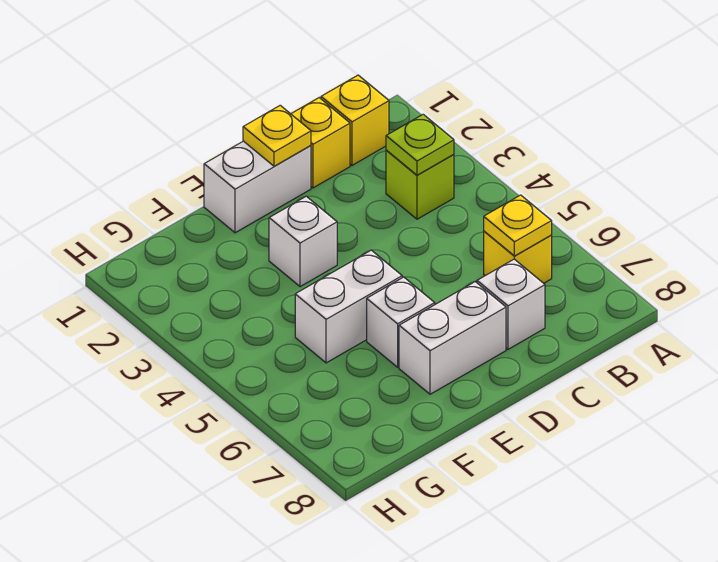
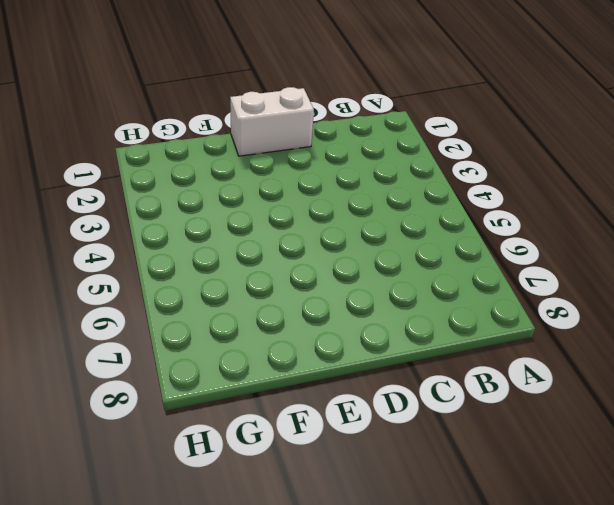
none -> yellow 1x1 brick [321,75,389,165]
none -> lime 1x1 brick [386,150,454,219]
none -> yellow 1x1 brick [484,231,552,283]

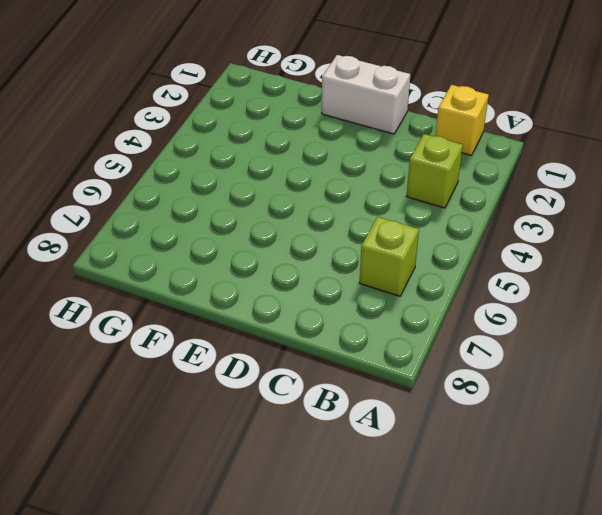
lime 1x1 brick [359,217,419,296] -> yellow 1x1 brick [484,231,552,283]
none -> yellow 1x1 brick [291,98,350,188]
none -> white 1x1 brick [477,259,545,349]
none -> white 1x2 brick [399,282,506,394]

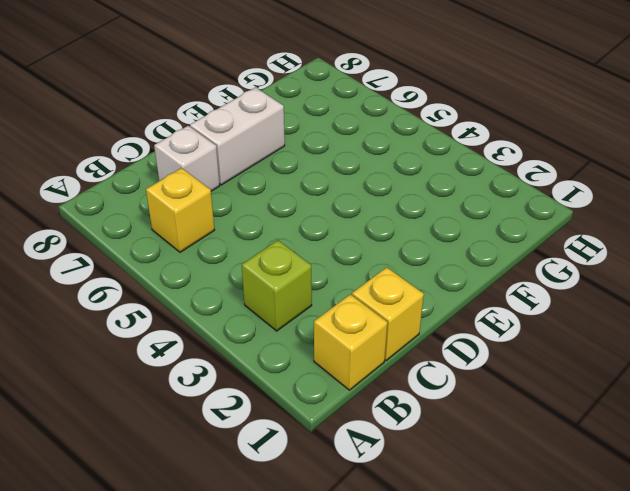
none -> white 1x2 brick [204,141,311,233]
none -> white 1x1 brick [269,196,337,287]
none -> white 1x2 brick [295,250,402,363]

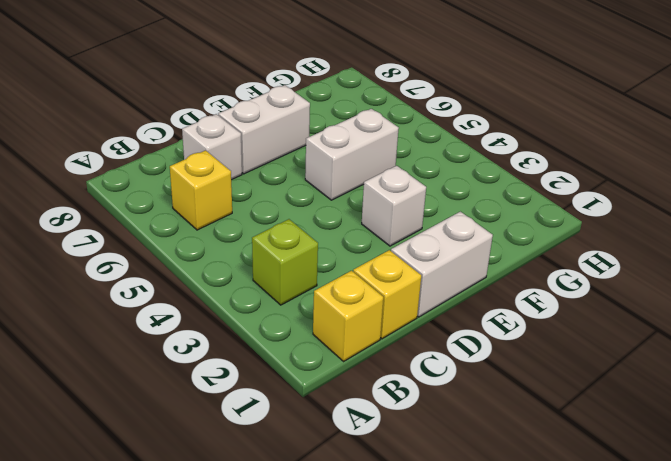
none -> white 1x1 brick [367,277,435,367]
none -> lime 1x1 plate [386,114,454,175]
none -> yellow 1x1 plate [484,195,552,256]

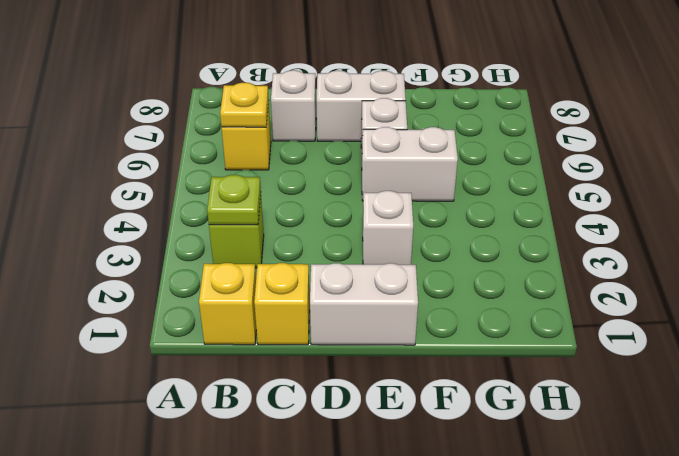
none -> yellow 1x1 plate [243,105,311,166]

